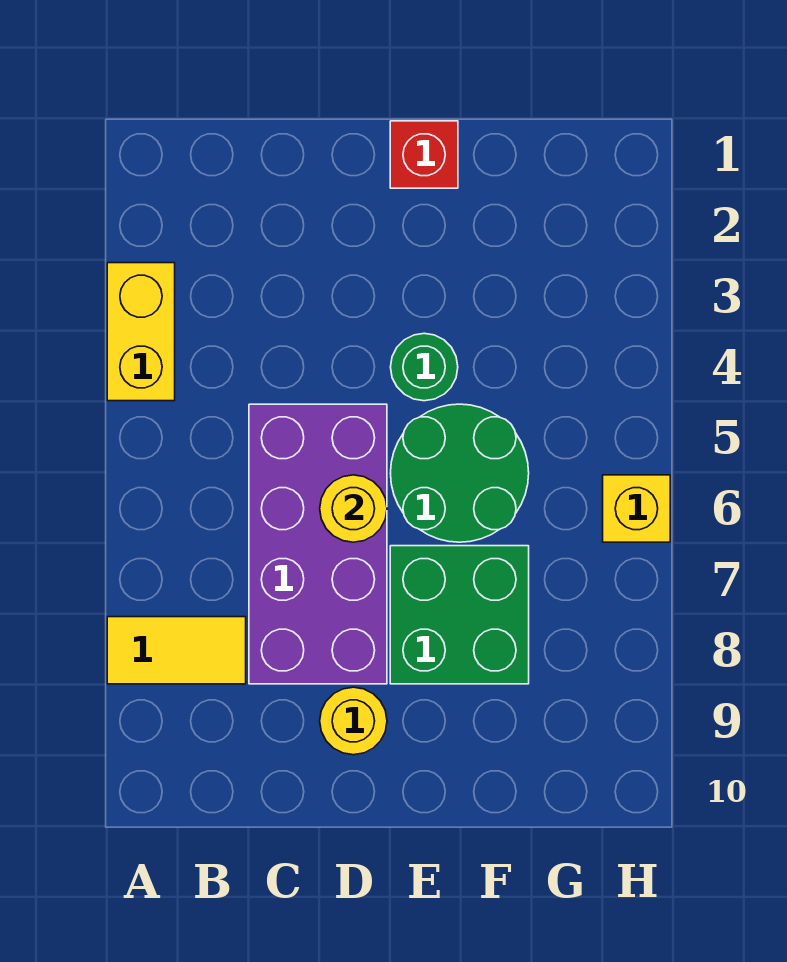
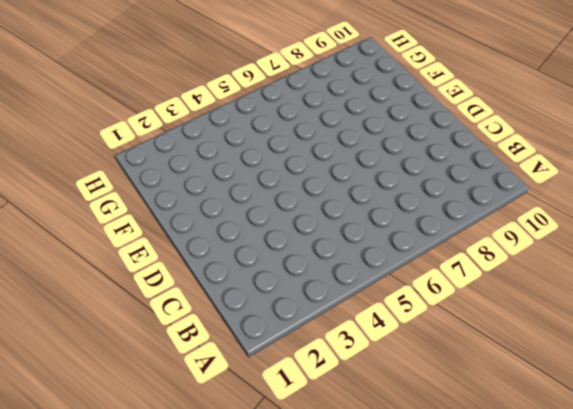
none -> yellow 1x2 brick [107,263,175,401]
none -> yellow 1x2 tile [107,617,246,684]

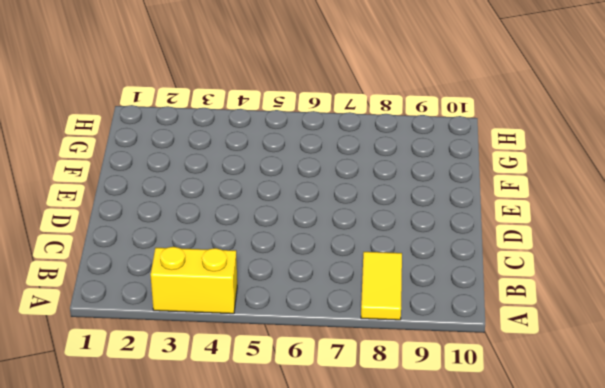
none -> purple 2x4 brick [249,404,387,684]
none -> yellow 1x1 round brick [320,687,387,755]

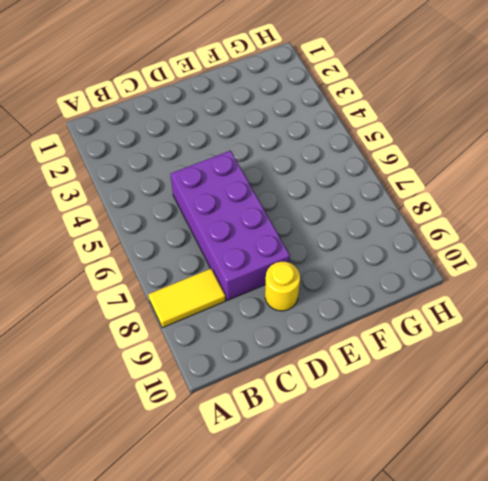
none -> yellow 1x2 brick [107,263,175,401]
none -> red 1x1 brick [390,121,458,188]

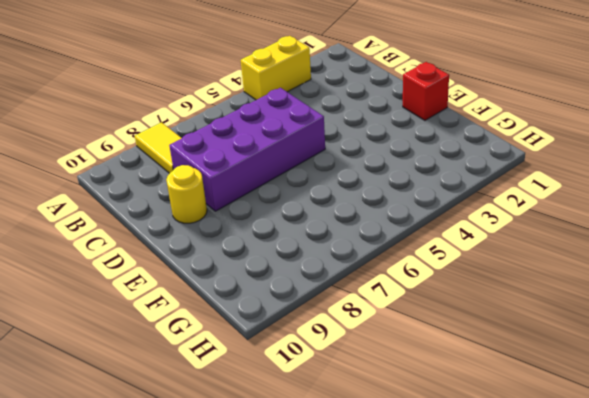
none -> green 1x1 round brick [391,333,458,401]
none -> green 2x2 round brick [390,404,529,542]

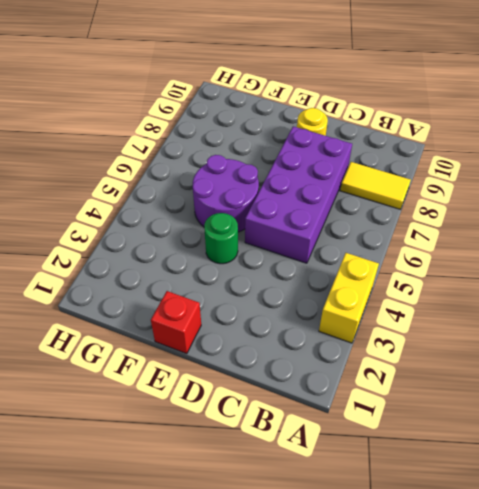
purple 2x2 round brick [193,155,259,232] -> green 2x2 round brick [390,404,529,542]
none -> green 2x2 brick [390,546,529,684]
none -> yellow 1x1 brick [603,475,670,542]

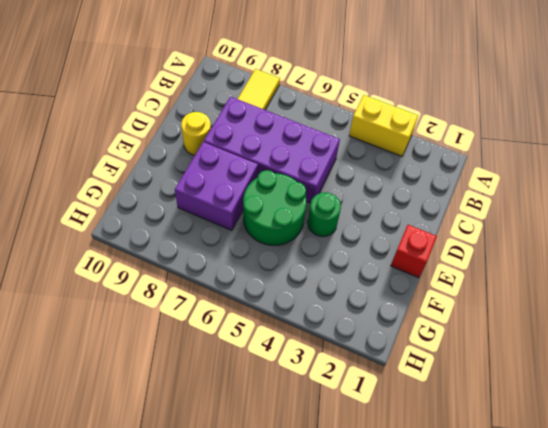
purple 2x2 brick [175,142,258,230] -> green 2x2 brick [390,546,529,684]
none -> yellow 1x1 brick [603,475,670,542]
none -> yellow 1x1 round brick [320,475,387,542]

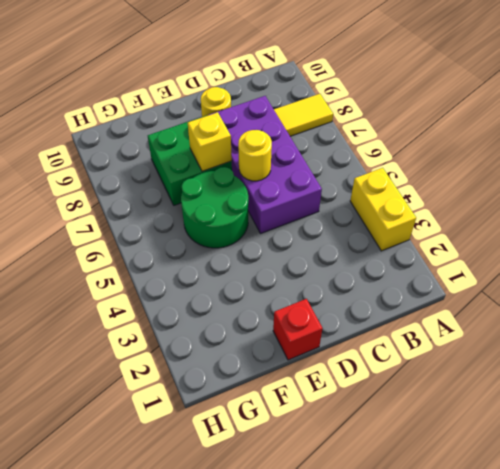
yellow 1x1 brick [188,112,232,171] -> yellow 1x1 brick moved to [603,475,670,542]
none -> green 1x1 round brick [391,333,458,401]

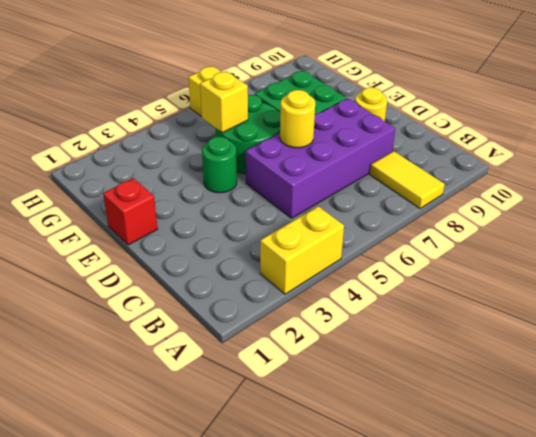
yellow 1x1 brick [200,71,248,133] -> none

